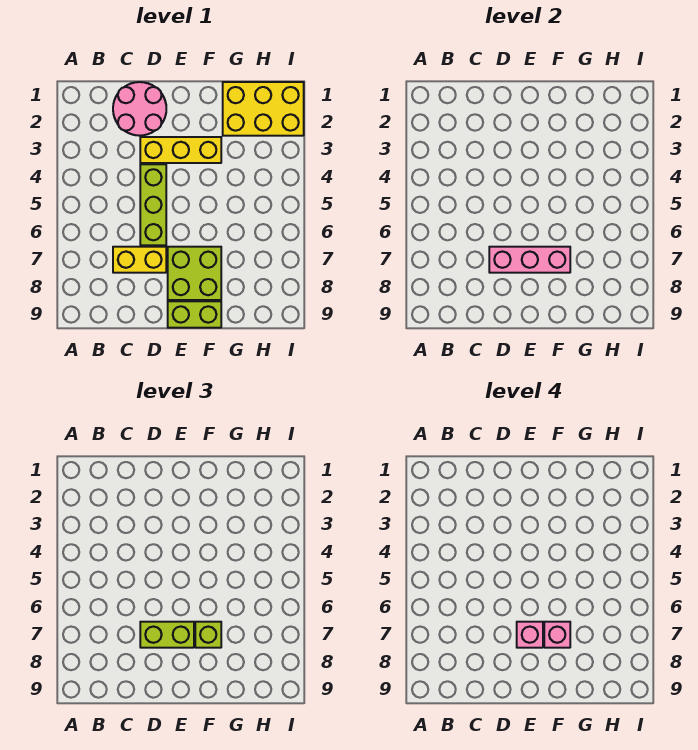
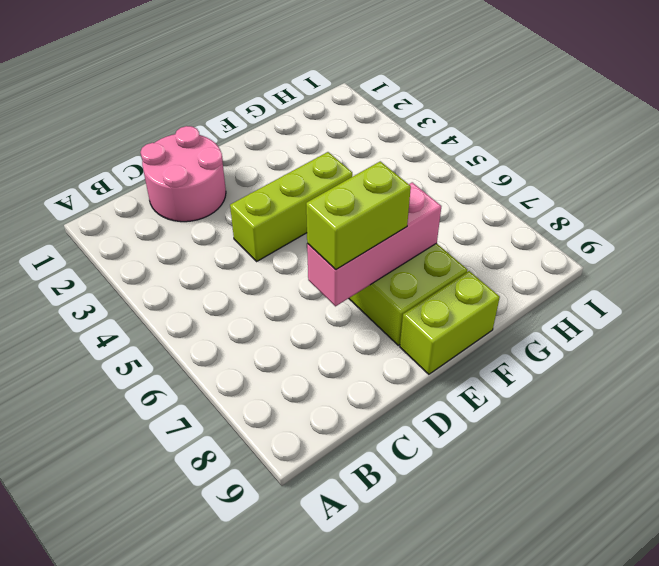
lime 1x3 brick [230,152,352,261] -> lime 1x3 brick turned to [140,164,166,245]
none -> yellow 1x2 brick [113,247,166,273]
none -> yellow 1x3 brick [140,137,221,163]
none -> yellow 2x3 brick [223,82,304,136]

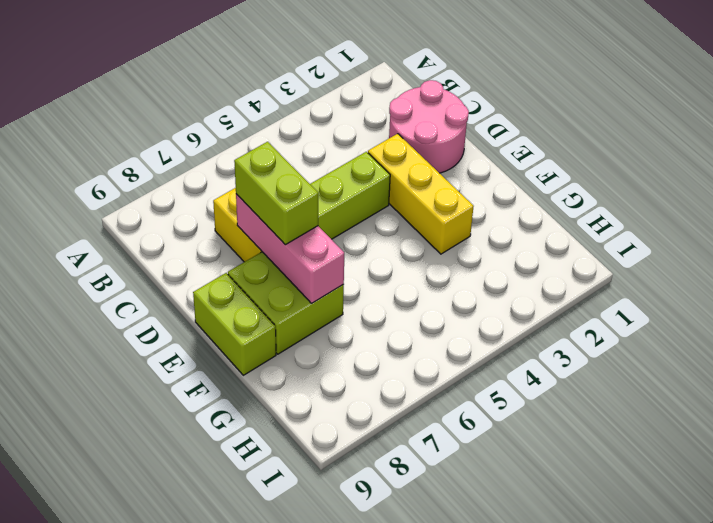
none -> yellow 2x3 brick [223,82,304,136]
none -> lime 1x1 brick [195,622,221,648]
none -> pink 1x1 brick [517,622,543,648]

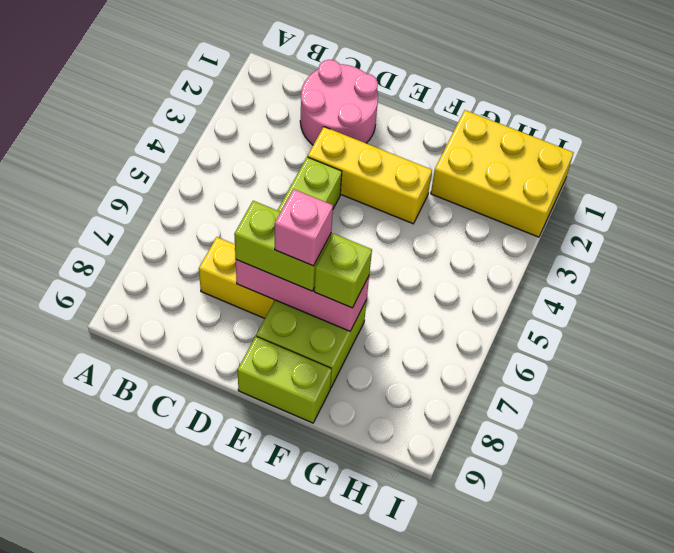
none -> pink 1x1 brick [544,622,570,648]

